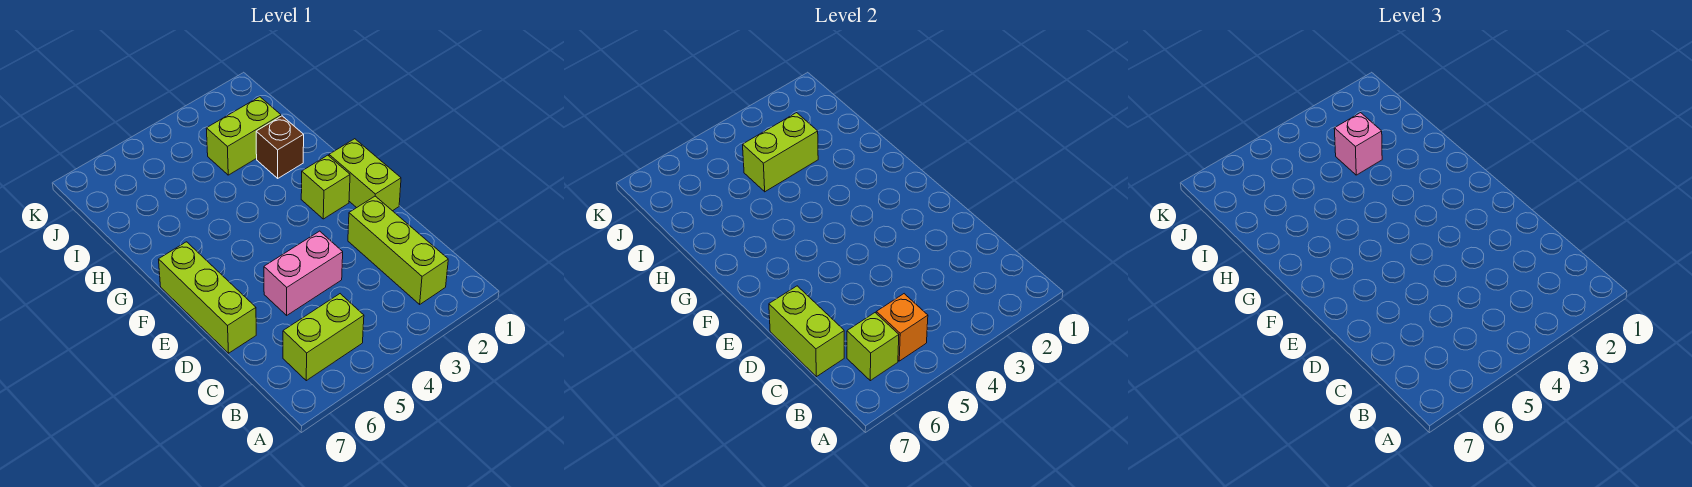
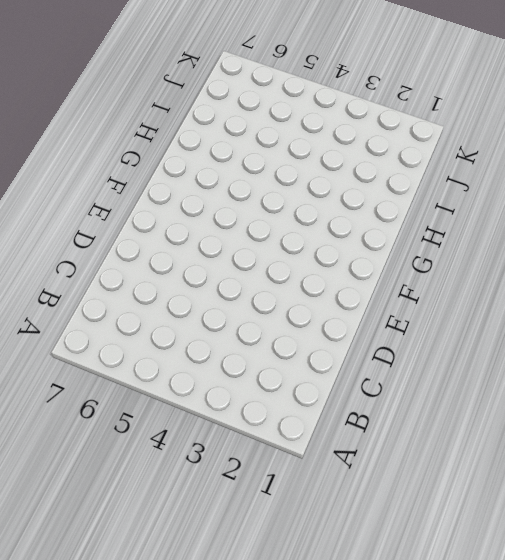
none -> lime 1x3 brick [348,196,448,304]
none -> lime 1x2 brick [283,294,364,381]
none -> pink 1x2 brick [264,231,343,315]

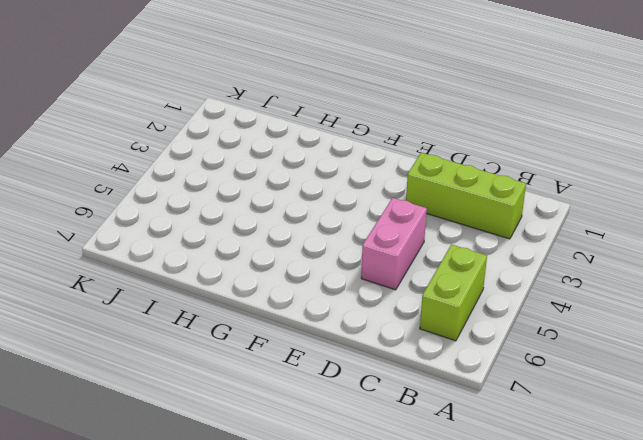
none -> lime 1x3 brick [159,242,256,353]
none -> lime 1x2 brick [329,139,401,211]
none -> lime 1x1 brick [301,155,350,219]

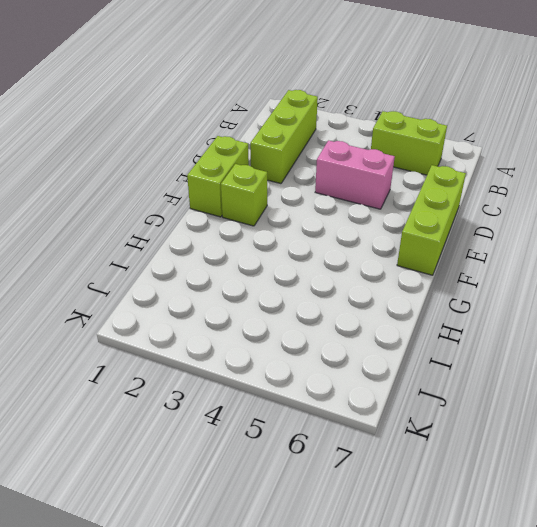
none -> brown 1x1 brick [256,116,304,178]
none -> lime 1x2 brick [206,97,281,175]
none -> orange 1x1 brick [876,294,928,361]

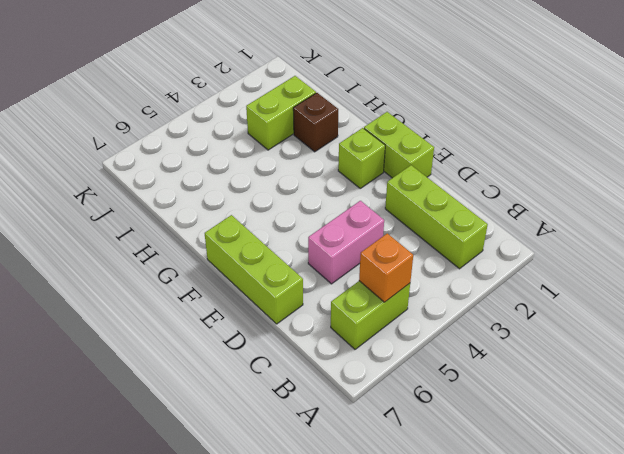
none -> lime 1x1 brick [847,313,899,381]
none -> lime 1x2 brick [769,286,844,377]
none -> lime 1x2 brick [743,113,818,192]

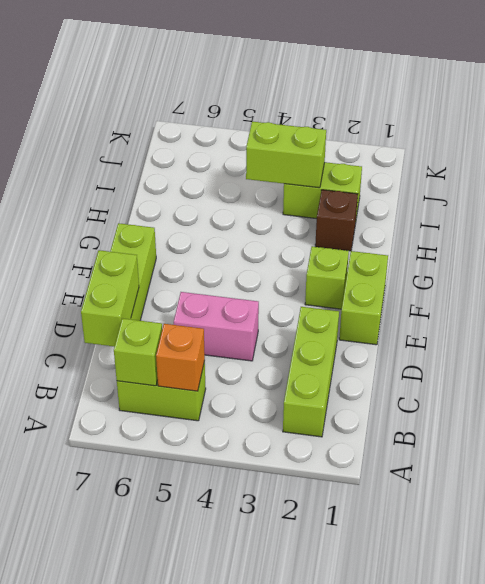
none -> pink 1x1 brick [1334,113,1382,175]

